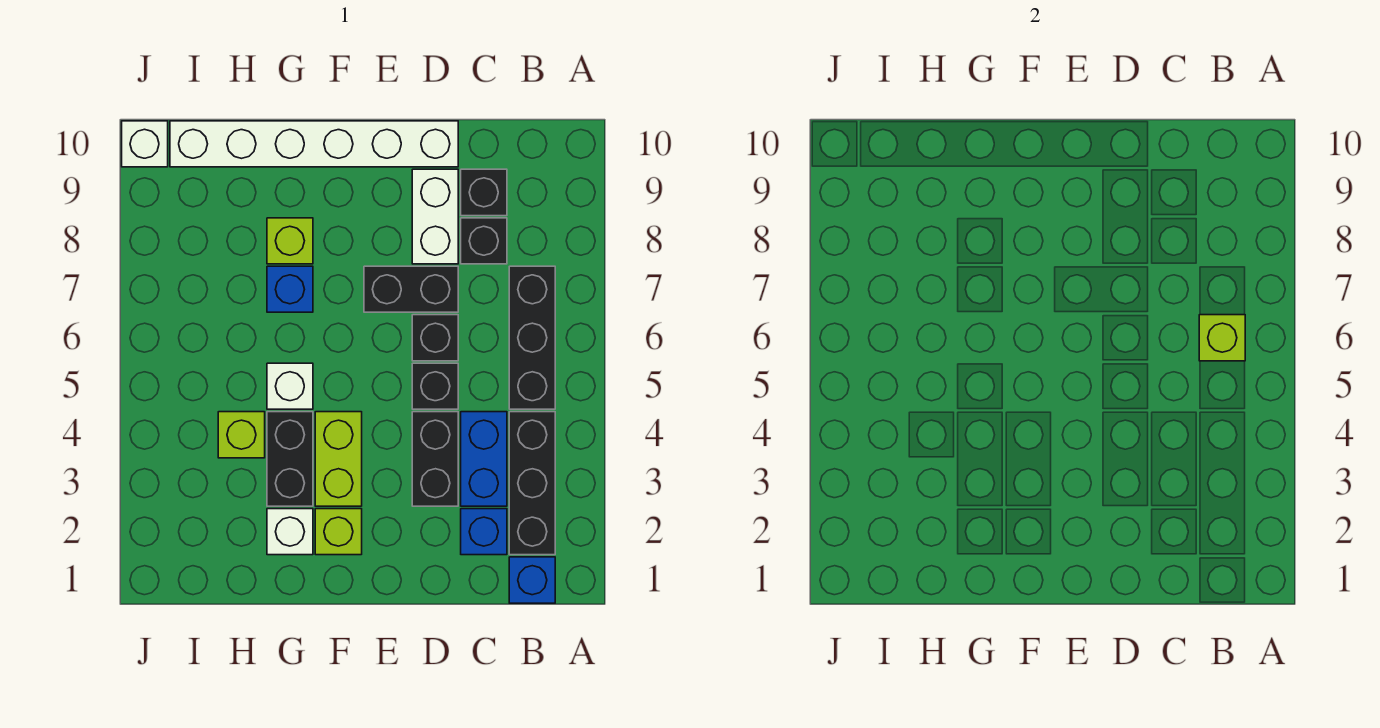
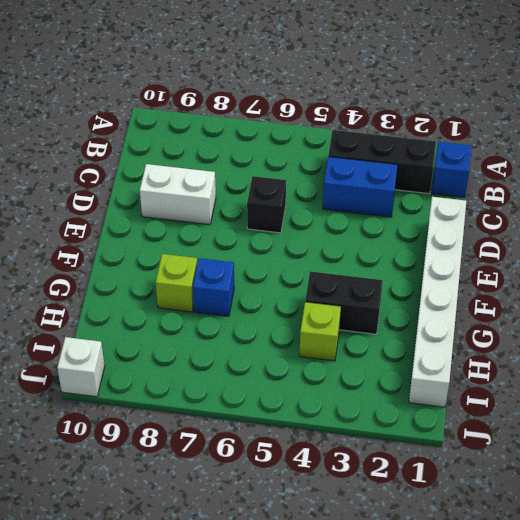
white 1x6 brick [409,197,466,407] -> white 1x6 brick moved to [170,121,458,167]
none -> black 1x3 brick [509,266,555,409]
none -> blue 1x1 brick [461,509,507,555]
none -> black 1x1 brick [461,218,507,264]

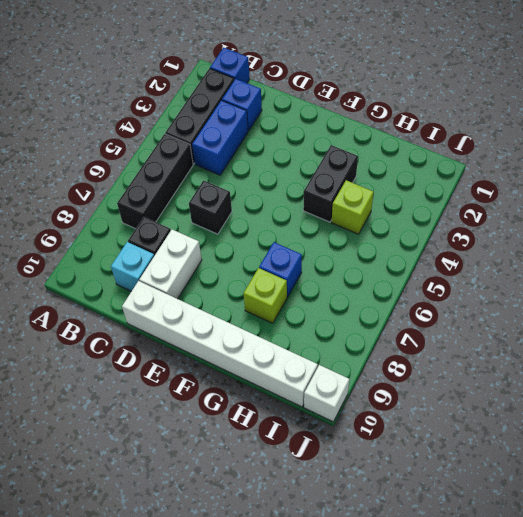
cyan 1x1 brick [111,242,154,291] -> black 1x1 brick [461,169,507,216]
none -> black 1x2 brick [412,412,458,506]
none -> black 1x1 brick [412,363,458,409]
none -> black 1x2 brick [364,266,458,312]

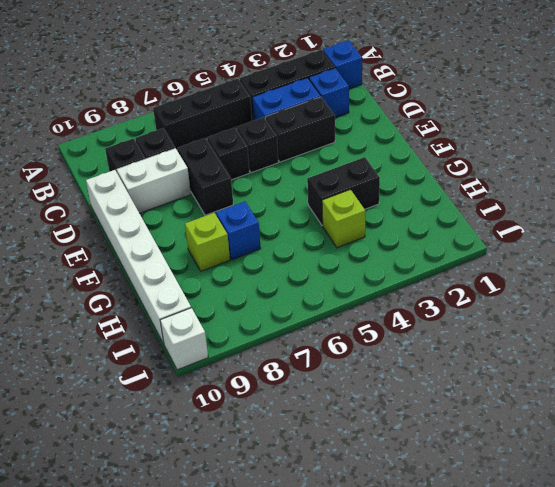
none -> lime 1x1 brick [315,509,362,555]
none -> lime 1x2 brick [315,412,362,506]
none -> white 1x1 brick [267,509,313,555]

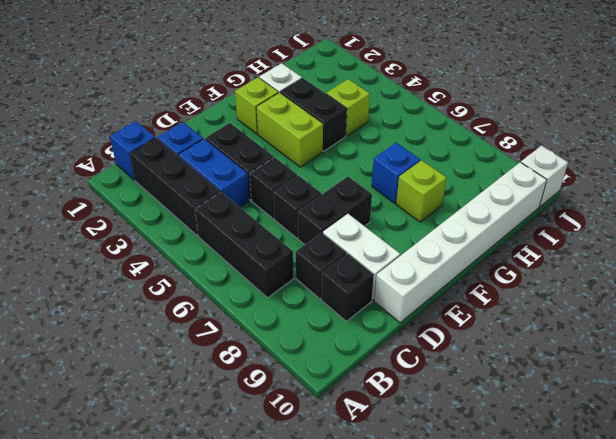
none -> white 1x1 brick [267,363,313,409]
none -> lime 1x1 brick [1199,315,1245,361]

